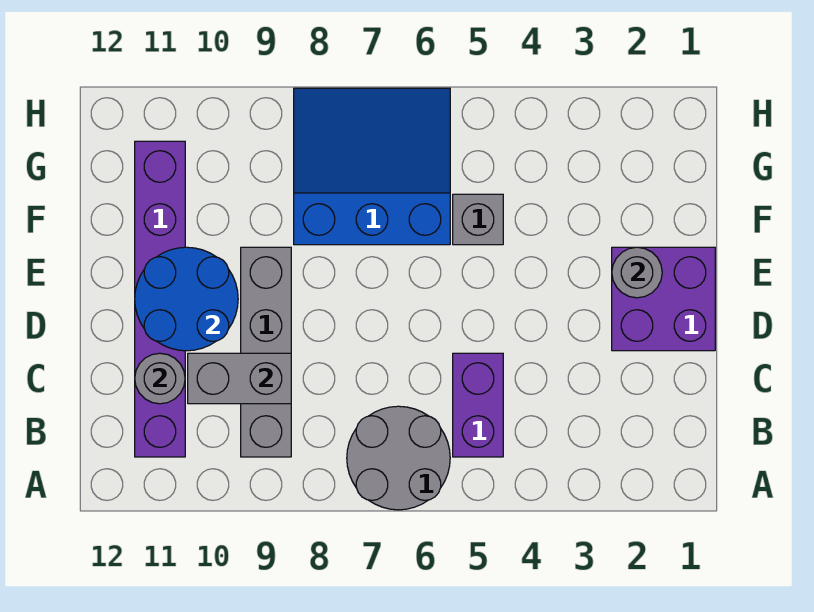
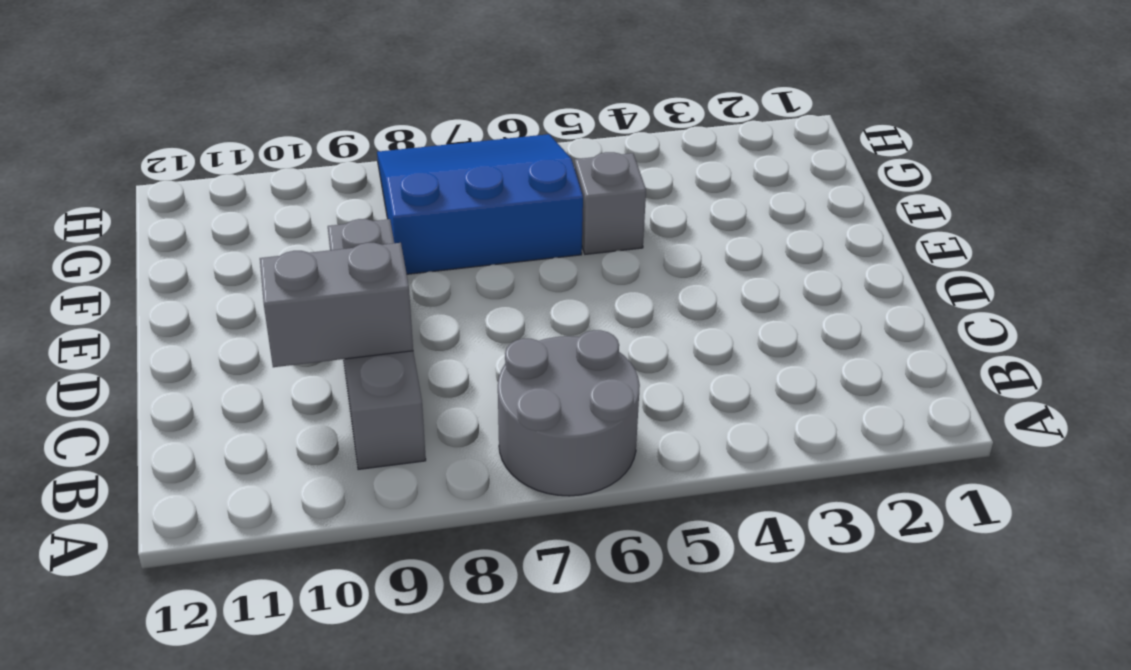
none -> purple 1x2 brick [453,353,503,457]
none -> purple 1x6 brick [135,141,185,457]

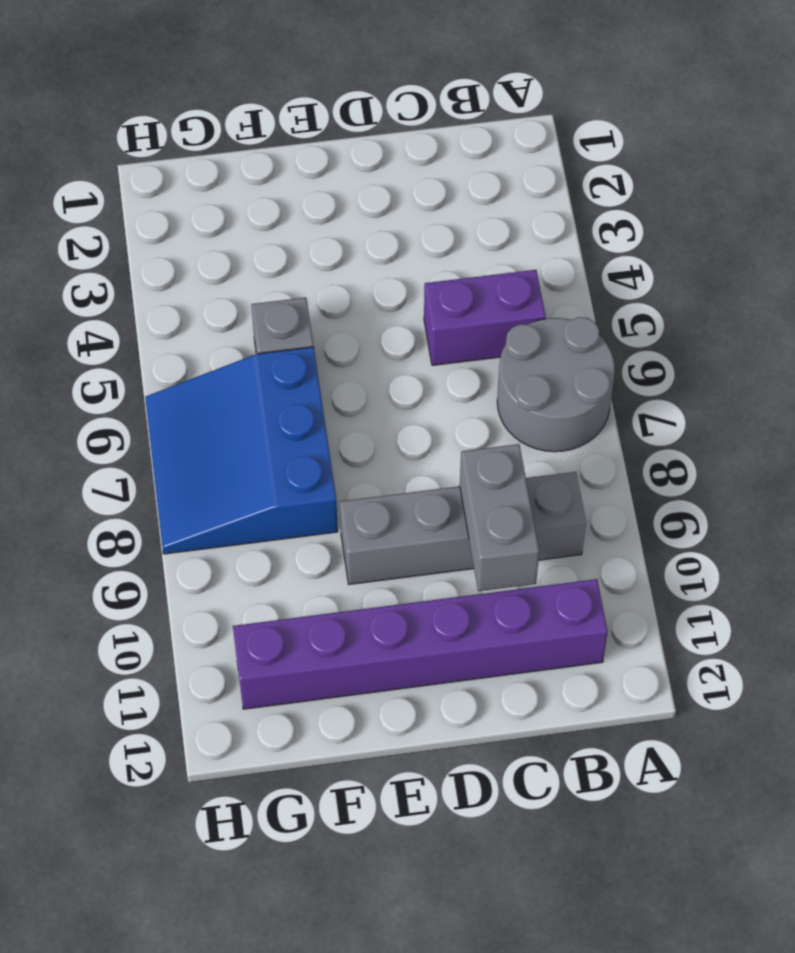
none -> purple 2x2 brick [612,247,715,351]
none -> grey 1x1 round brick [135,353,185,404]

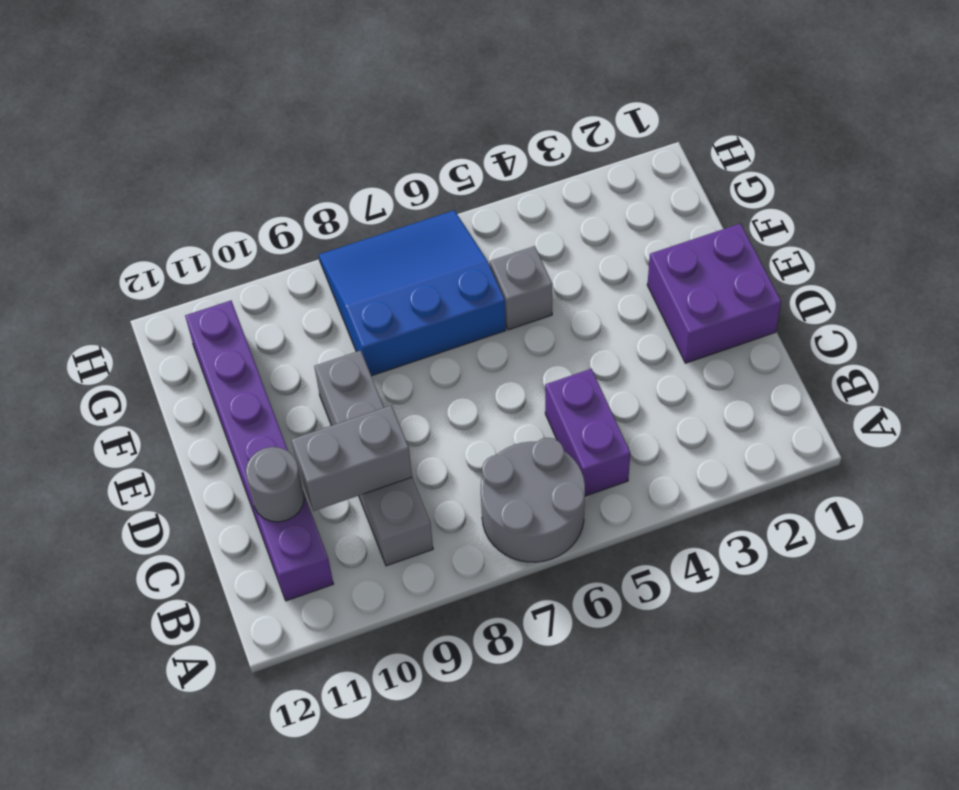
none -> blue 2x2 round brick [135,247,238,351]
none -> grey 1x1 round brick [612,247,662,298]

